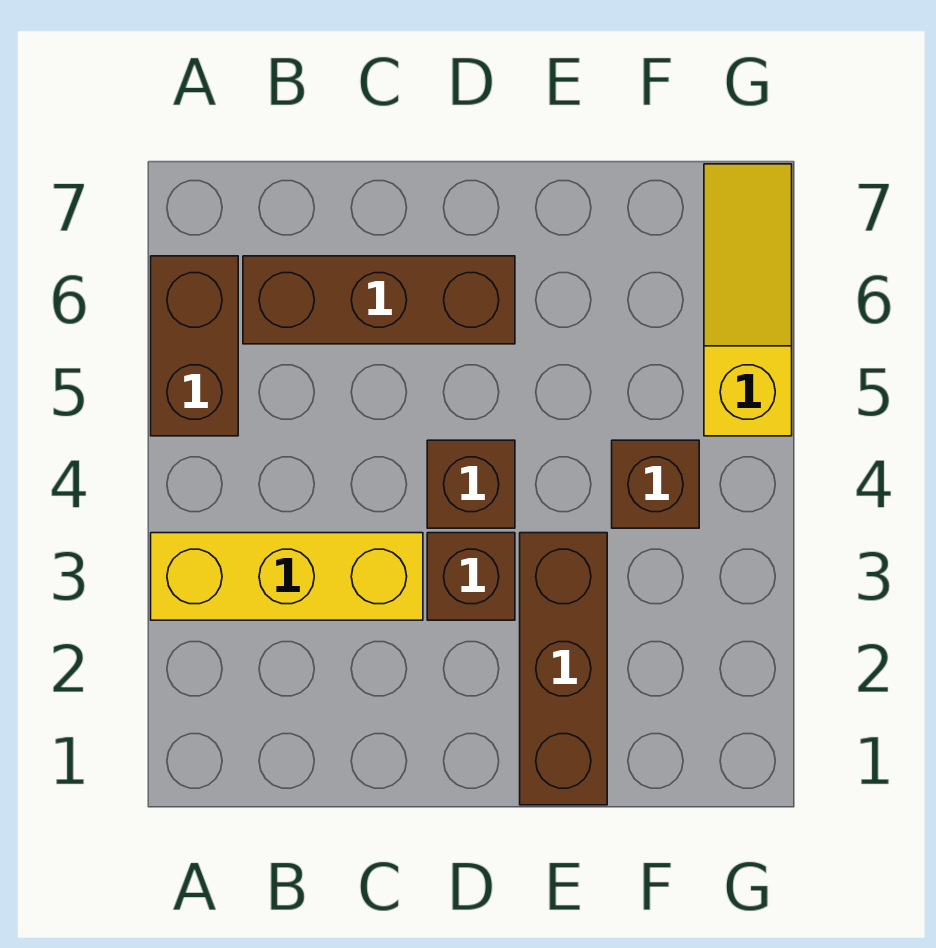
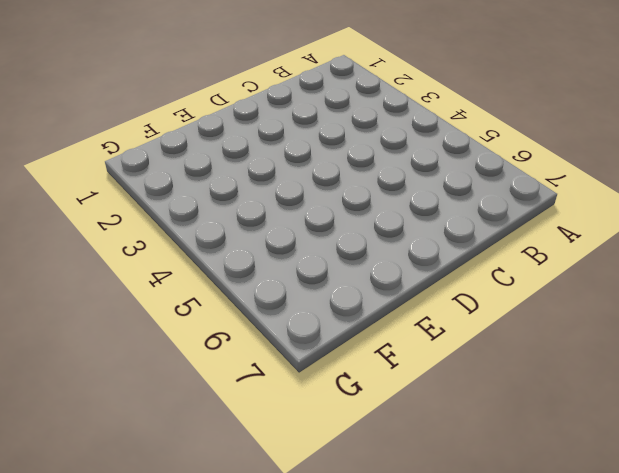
none -> yellow 1x3 brick [151,533,423,620]
none -> brown 1x2 brick [151,256,238,436]

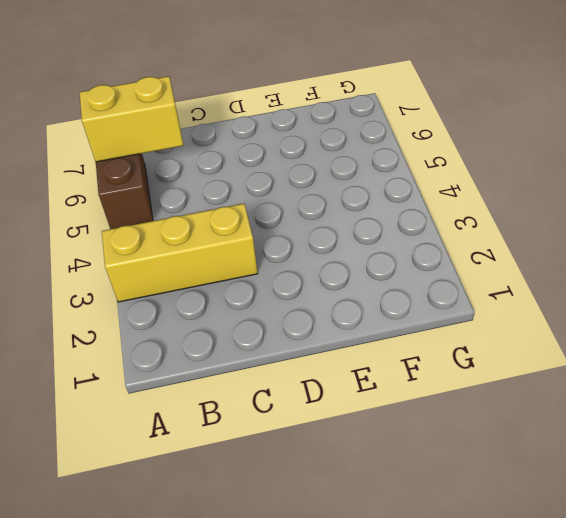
yellow 1x2 brick [80,76,183,162] -> none
none -> brown 1x3 brick [243,256,515,344]
none -> brown 1x1 brick [427,533,515,620]

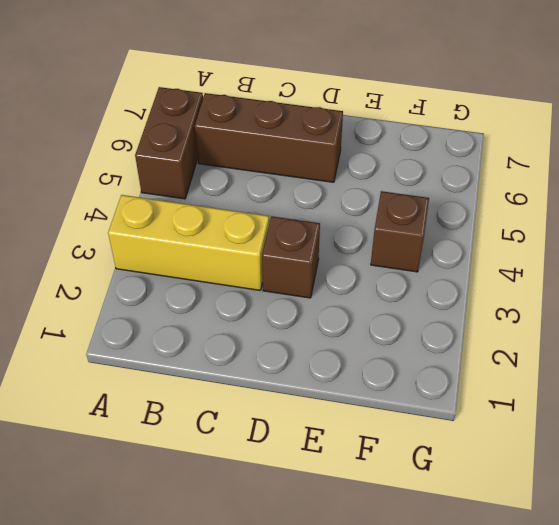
none -> brown 1x1 brick [427,440,515,528]
none -> brown 1x3 brick [520,533,607,805]

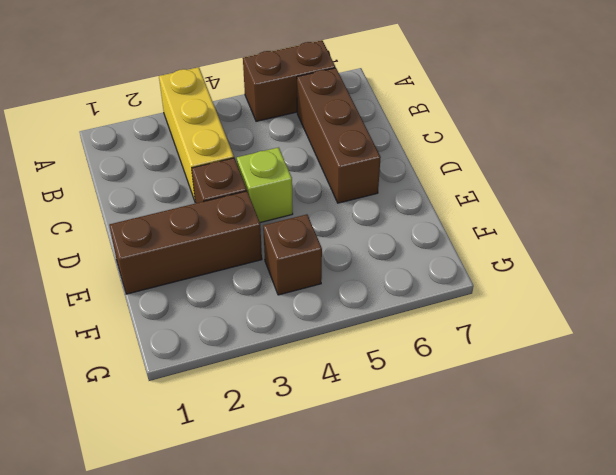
lime 1x1 brick [237,147,293,223] -> brown 1x1 brick [427,440,515,528]
none -> yellow 1x3 slope [704,164,792,436]

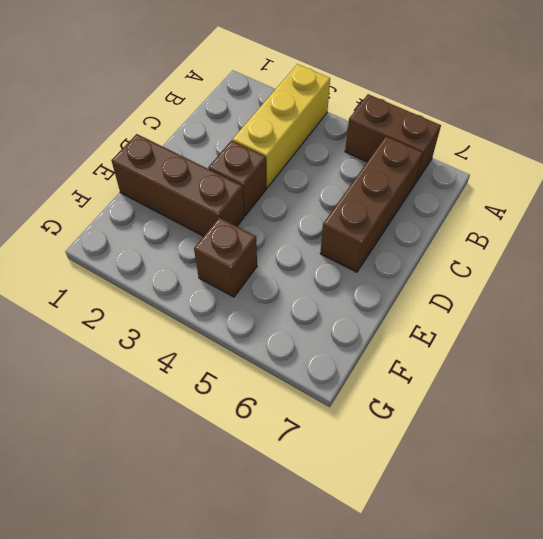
none -> brown 1x1 brick [427,440,515,528]
none -> yellow 1x3 slope [704,164,792,436]

